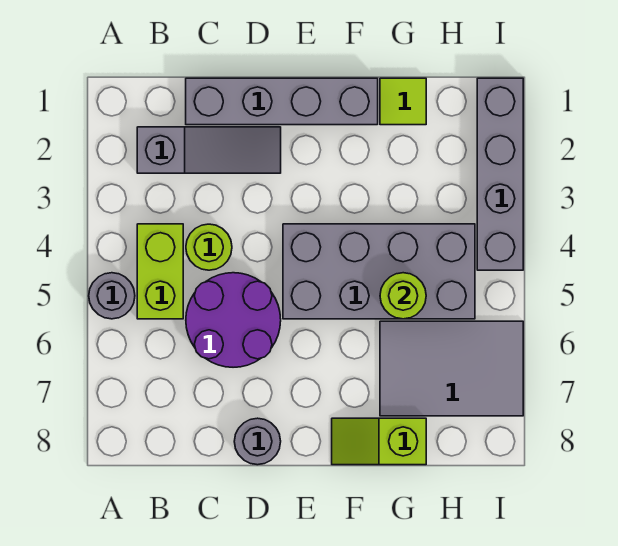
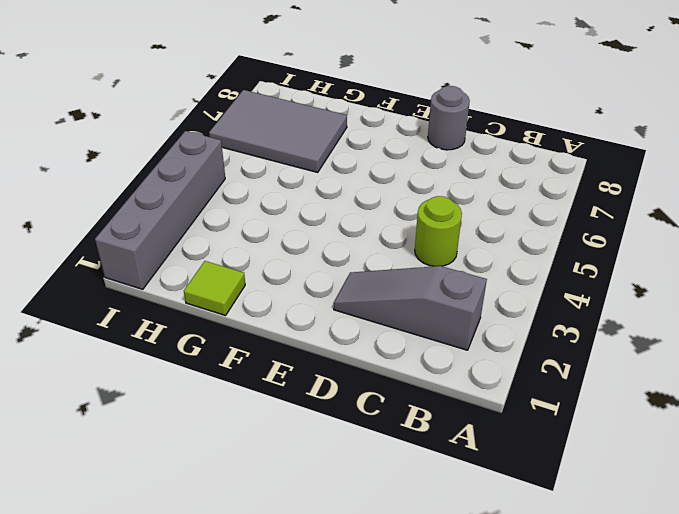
none -> grey 1x1 round brick [89,273,135,319]
none -> lime 1x2 brick [137,224,183,319]
none -> grey 1x4 brick [186,78,378,125]

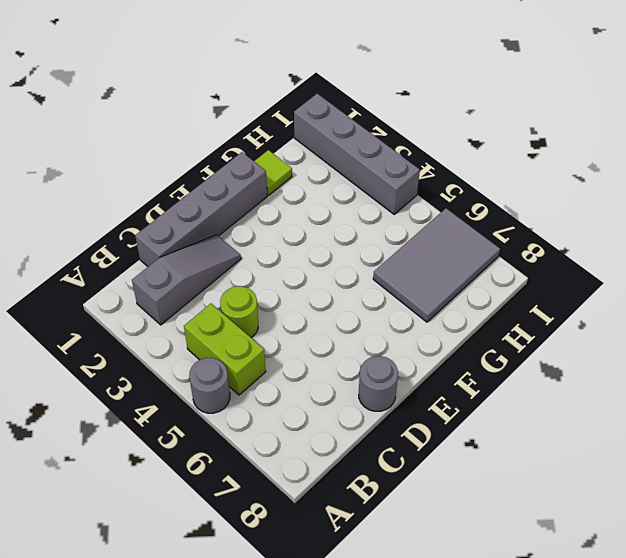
none -> purple 2x2 round brick [186,273,281,367]
none -> grey 2x4 brick [283,224,475,319]
none -> lime 1x2 slope [332,418,426,465]

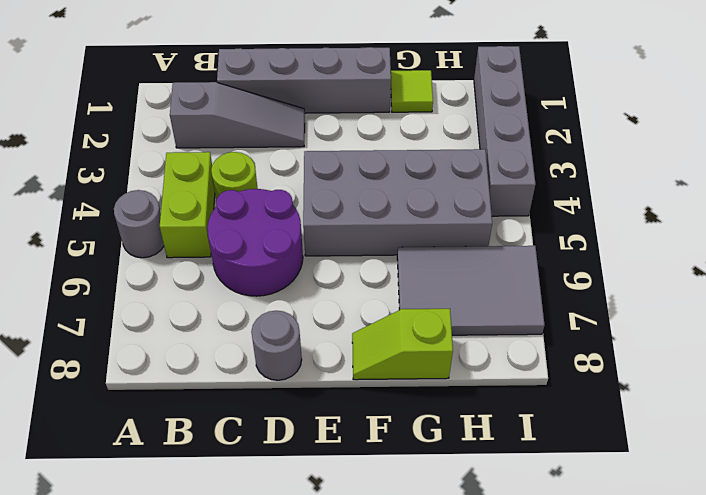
none -> lime 1x1 round brick [380,273,426,319]

